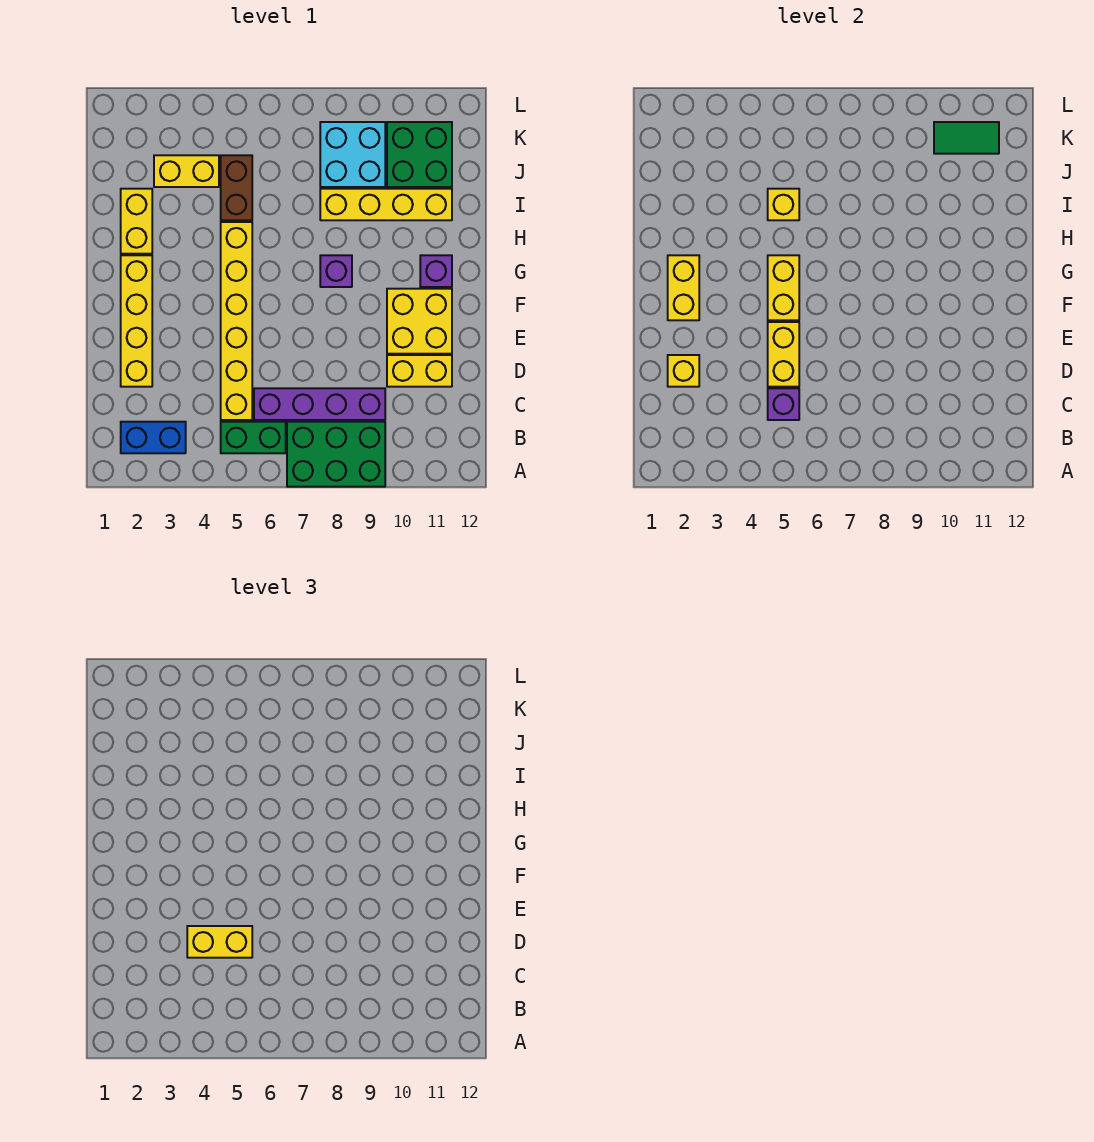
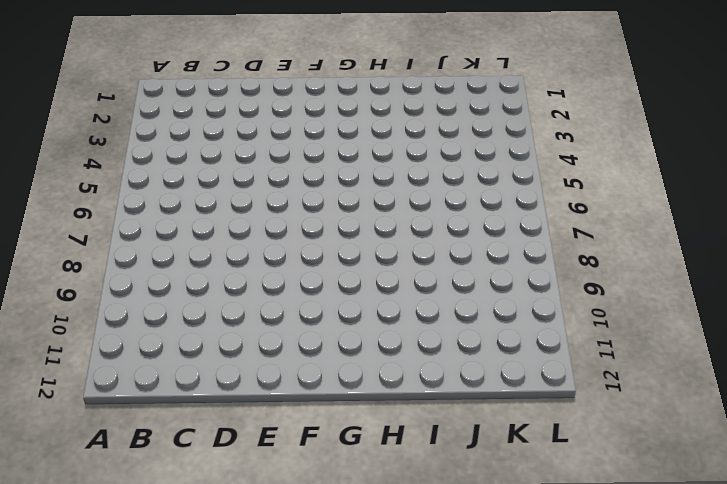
none -> green 2x3 brick [287,422,385,487]
none -> blue 1x2 brick [121,422,186,453]
none -> green 1x2 brick [221,422,286,453]

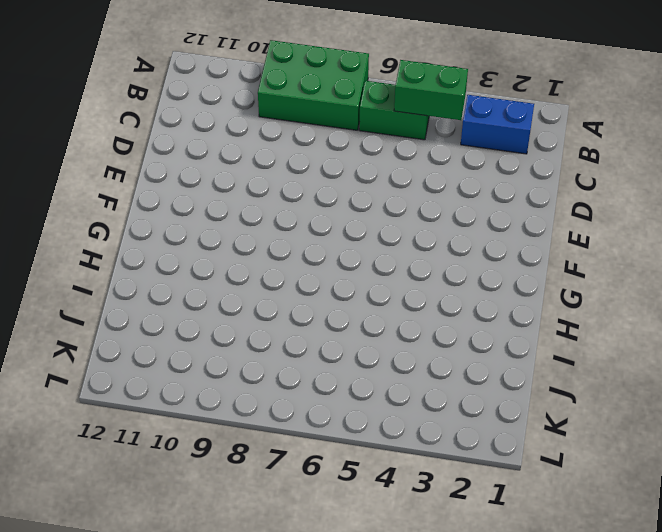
green 1x2 brick [394,60,468,120] -> none
none -> yellow 1x6 brick [221,222,252,420]
none -> purple 1x4 brick [254,388,385,420]
none -> yellow 1x4 brick [121,255,152,387]

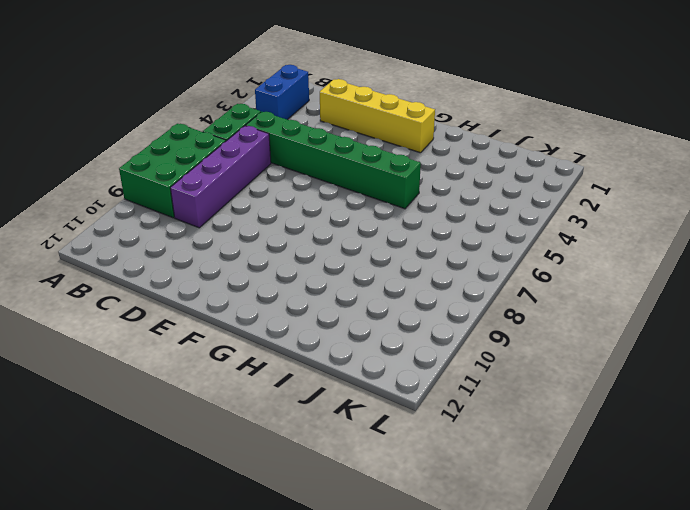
green 1x6 brick [246,112,421,209] -> yellow 1x6 brick [221,222,252,420]
none -> yellow 1x2 brick [387,355,452,387]
none -> yellow 2x2 brick [387,289,452,354]
none -> purple 1x1 brick [320,255,352,287]

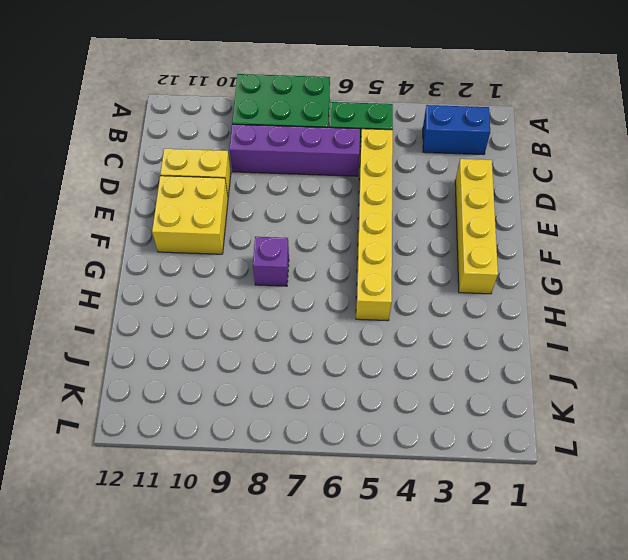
none -> purple 1x1 brick [420,255,452,287]
none -> yellow 1x2 brick [121,189,152,254]
none -> brown 1x2 brick [221,155,252,220]

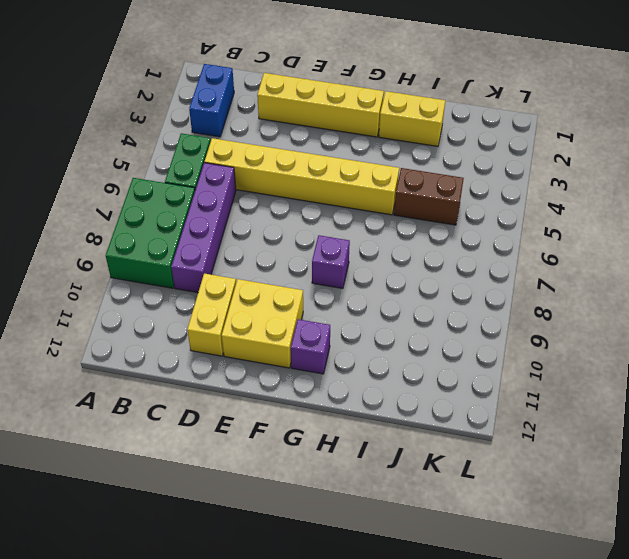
none -> yellow 1x4 brick [320,189,452,220]
none -> yellow 1x2 brick [154,155,219,187]
none -> cyan 2x2 brick [320,122,385,187]

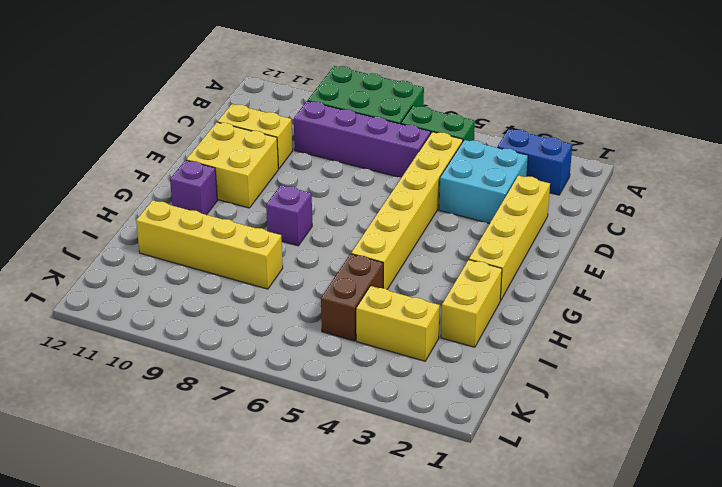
cyan 2x2 brick [439,140,528,224] -> cyan 2x2 brick moved to [320,122,385,187]
none -> green 2x2 brick [387,122,452,187]
none -> purple 1x1 brick [768,388,799,420]
none -> yellow 1x1 brick [668,355,699,387]

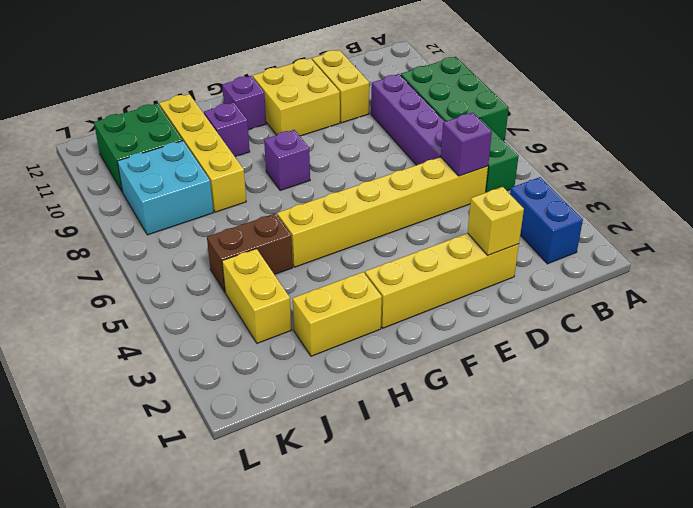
purple 1x1 brick [204,103,250,157] -> none
none -> yellow 1x2 brick [768,322,799,387]
none -> yellow 1x2 brick [668,255,699,320]
none -> yellow 1x2 brick [768,255,799,320]

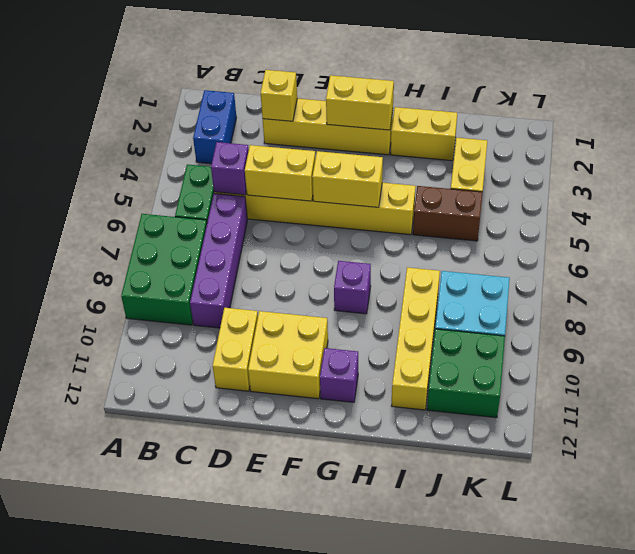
none -> yellow 1x1 brick [768,189,799,220]
none -> green 1x2 tile [934,122,999,154]
none -> yellow 1x2 brick [187,926,252,958]

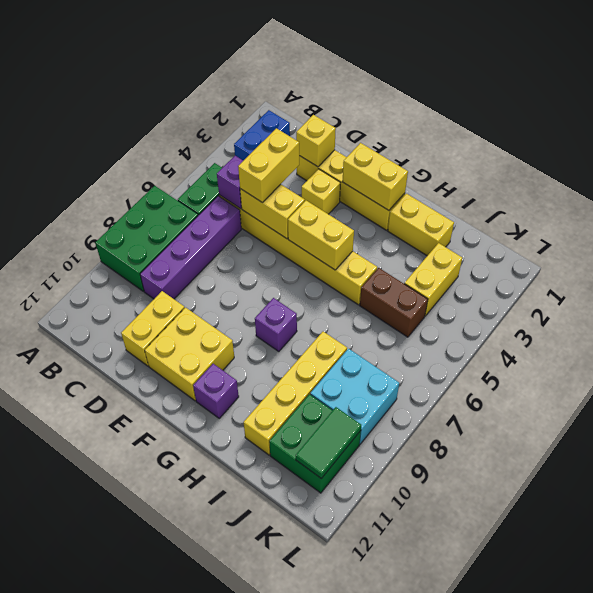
yellow 1x1 brick [302,169,340,214] -> yellow 1x1 brick moved to [768,189,799,220]

